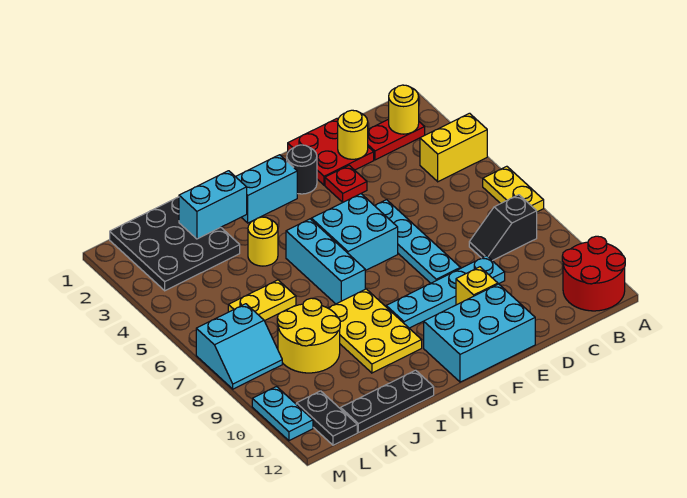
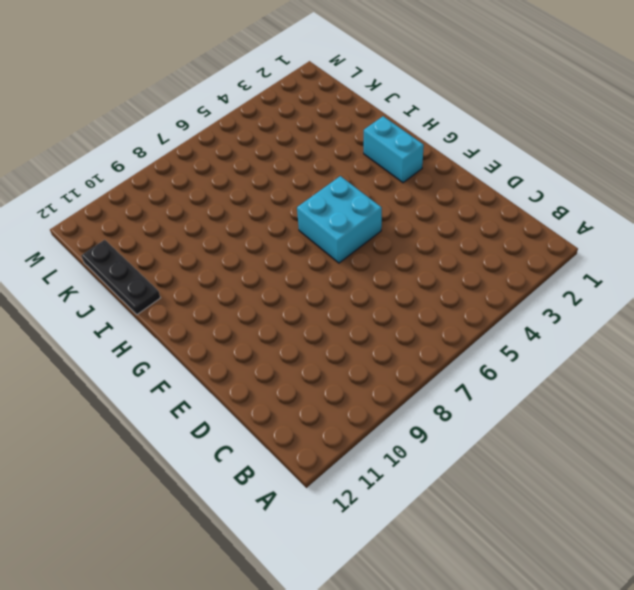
none -> yellow 1x2 brick [420,113,487,182]
none -> yellow 1x2 plate [483,166,544,212]
none -> red 2x2 round brick [562,236,625,311]

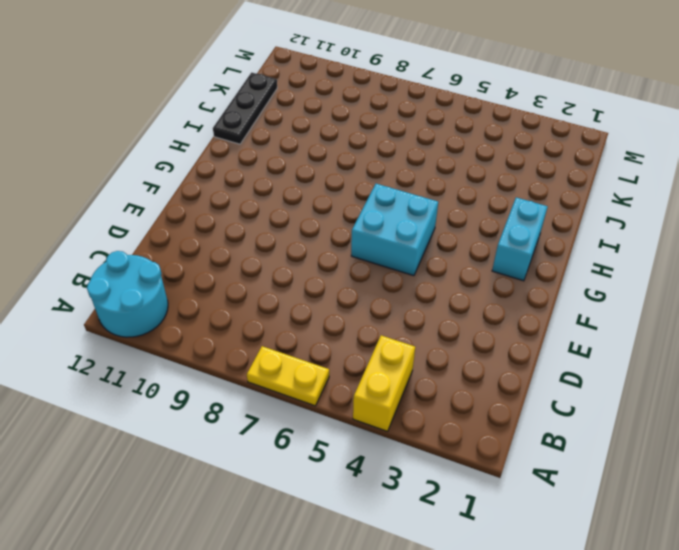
cyan 2x2 round brick [87,251,168,337] -> red 2x2 round brick [562,236,625,311]
none -> red 1x2 plate [368,119,425,160]
none -> black 1x2 slope [469,195,537,261]
none -> red 2x2 plate [288,119,374,185]

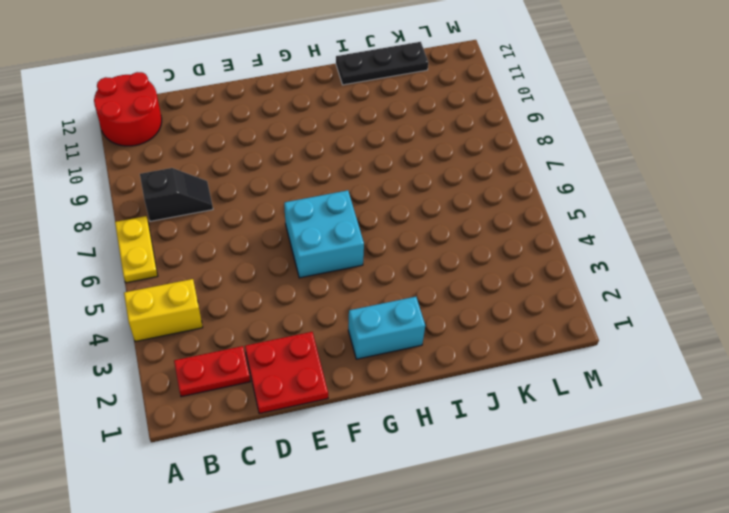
none -> cyan 1x4 plate [386,256,505,328]
none -> red 1x1 plate [325,165,367,202]
none -> cyan 1x4 plate [375,200,460,283]

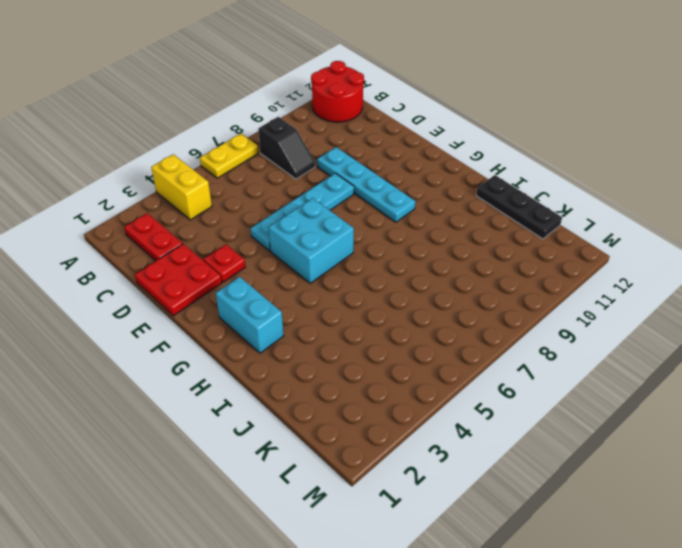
none -> yellow 1x1 brick [456,267,498,305]
none -> cyan 2x3 brick [424,284,535,382]
none -> black 1x1 round brick [287,145,317,194]

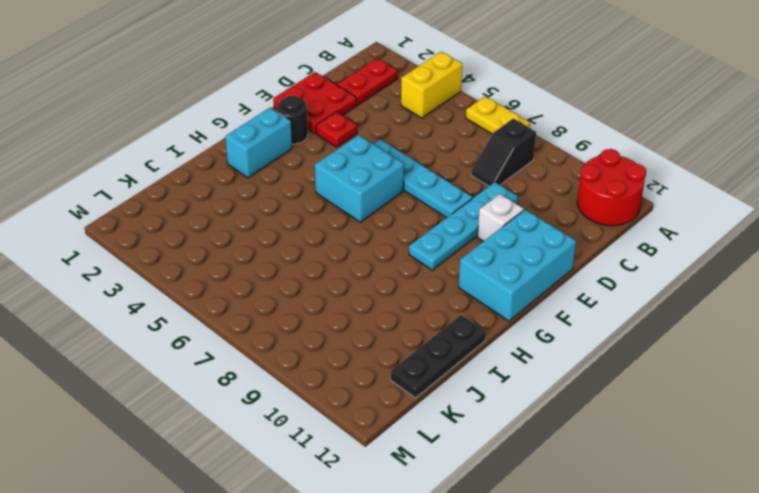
white 1x1 brick [478,194,524,241] -> yellow 1x1 brick [456,267,498,305]
none -> cyan 1x3 brick [286,219,365,304]
none -> yellow 2x3 plate [328,289,422,373]
none -> yellow 1x1 round brick [248,217,278,266]

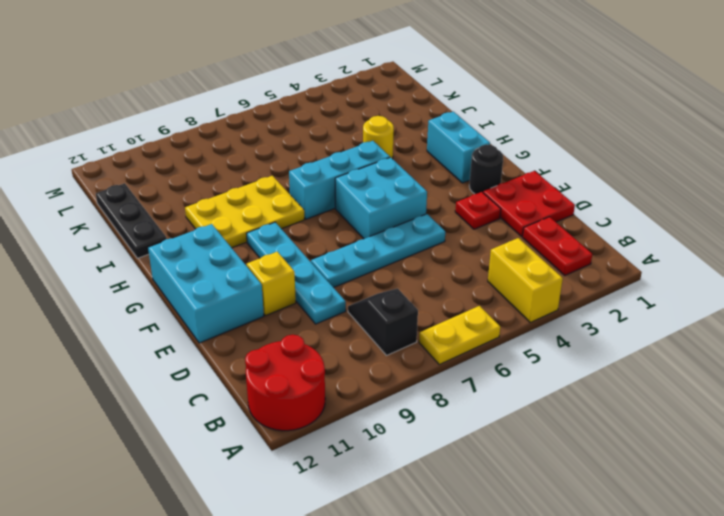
none -> black 3x3 plate [110,197,240,291]
none -> yellow 1x2 plate [228,280,296,321]
none -> yellow 2x2 round brick [277,298,340,373]

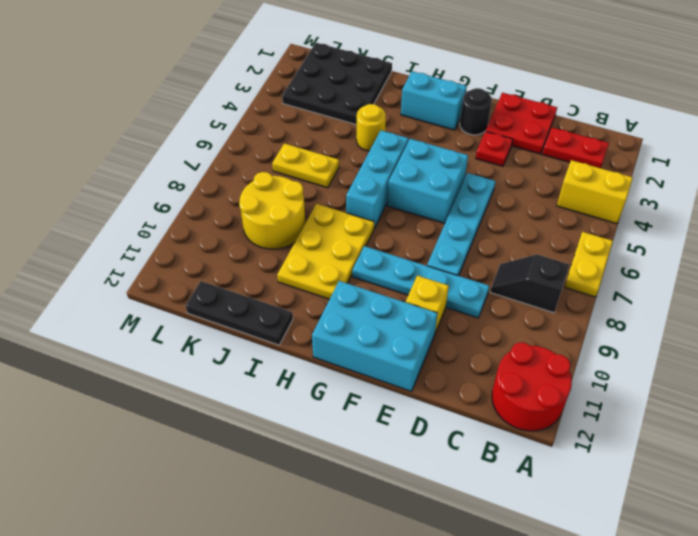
none -> cyan 2x2 slope [196,304,282,389]
none -> black 1x2 plate [296,391,357,445]
none -> cyan 1x2 plate [252,387,313,441]

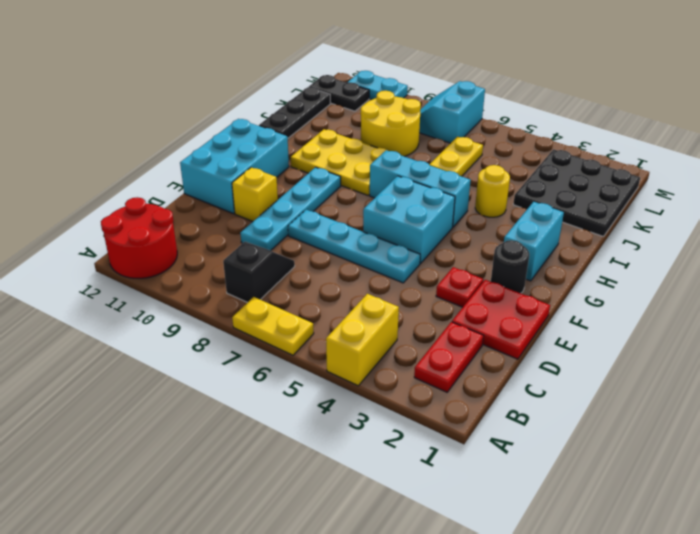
none -> yellow 1x1 round brick [389,85,419,134]
none -> yellow 1x1 round brick [338,110,368,159]
none -> cyan 1x2 brick [179,171,247,239]

